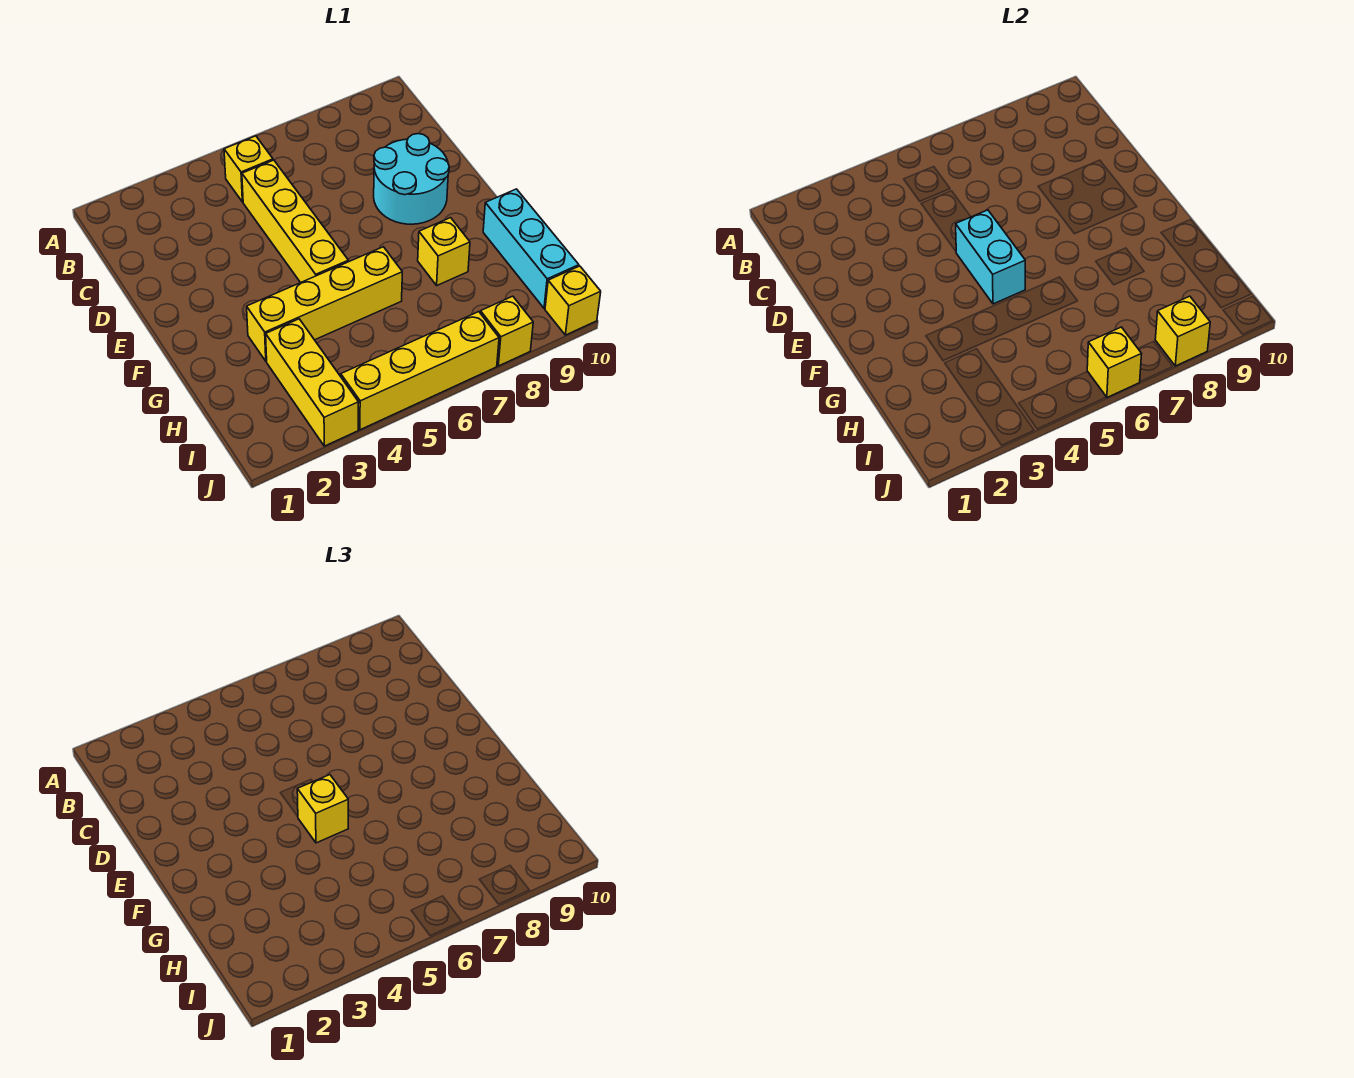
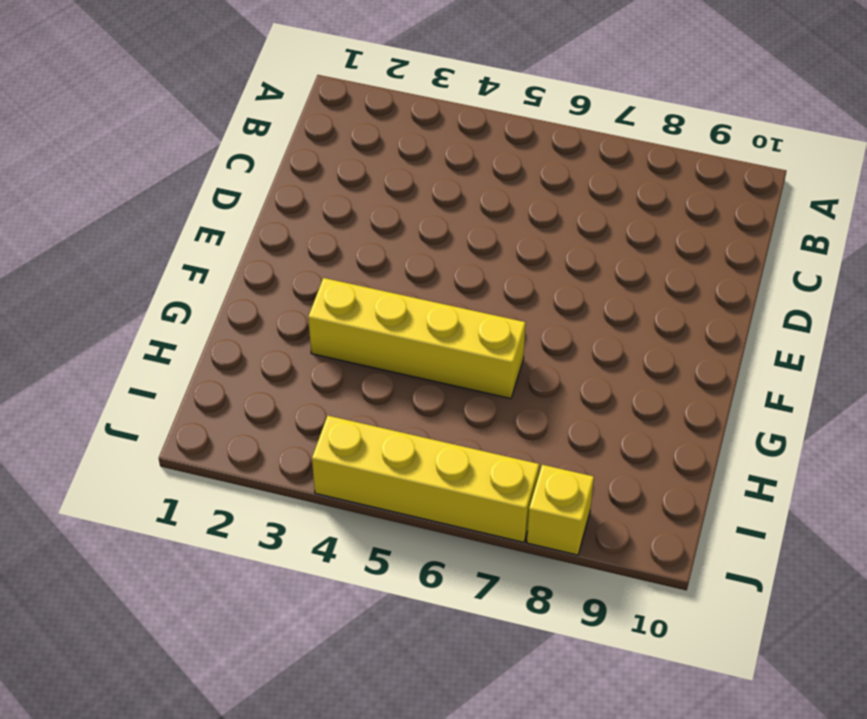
none -> yellow 1x1 brick [224,136,273,202]
none -> yellow 1x4 brick [242,160,348,283]
none -> cyan 2x2 round brick [374,134,449,224]

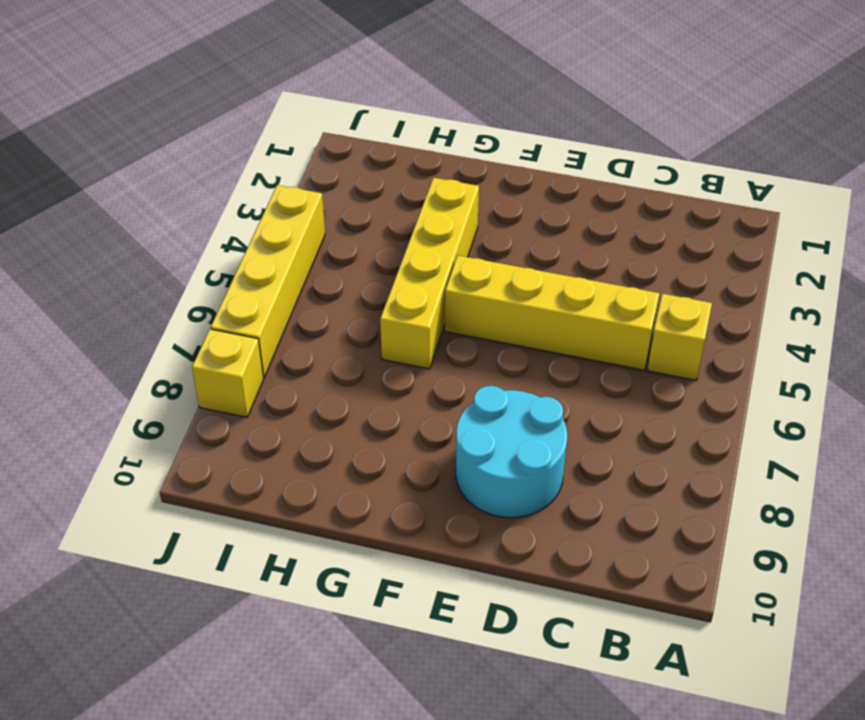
none -> yellow 1x1 brick [418,218,470,285]
none -> cyan 1x3 brick [483,189,579,308]
none -> yellow 1x3 brick [266,319,359,446]

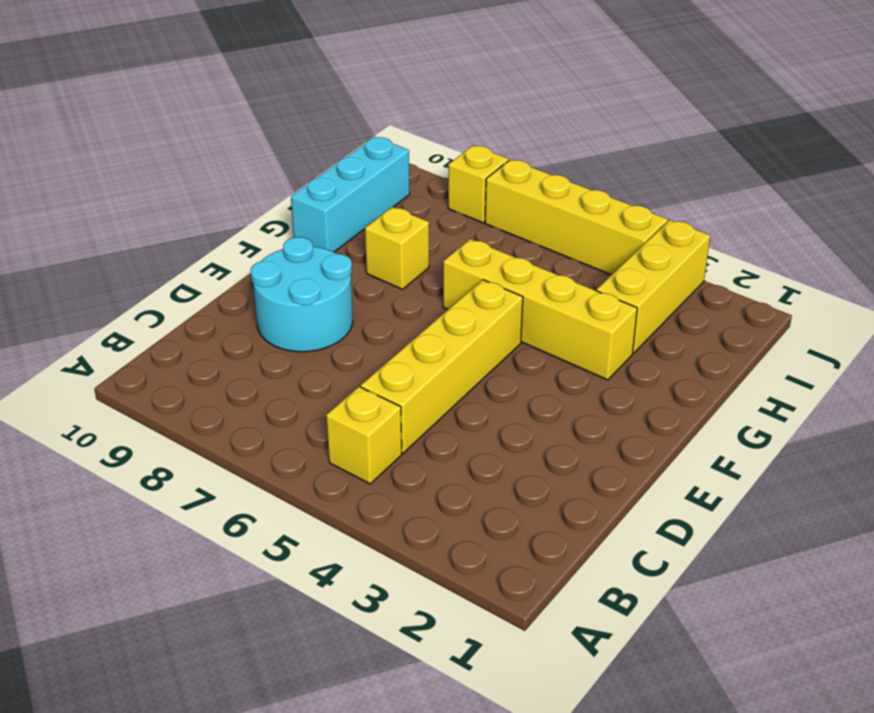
none -> yellow 1x1 brick [545,266,601,335]
none -> cyan 1x2 brick [956,210,1025,304]
none -> yellow 1x1 brick [1087,327,1142,397]

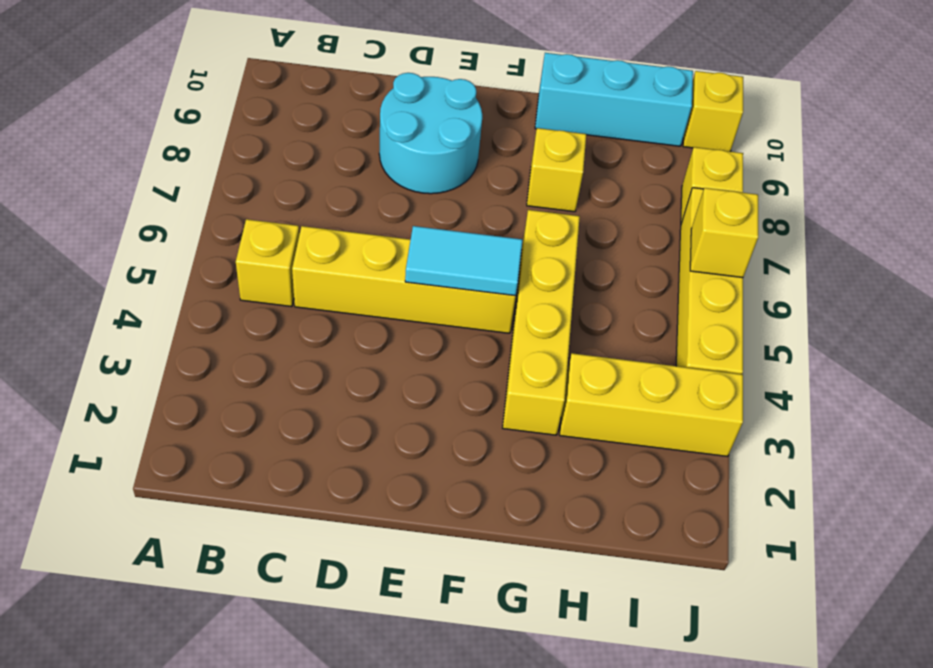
cyan 1x2 tile [405,226,522,296] -> cyan 1x2 brick [956,210,1025,304]
none -> yellow 1x1 brick [1155,296,1210,366]
none -> yellow 1x1 brick [297,775,348,843]

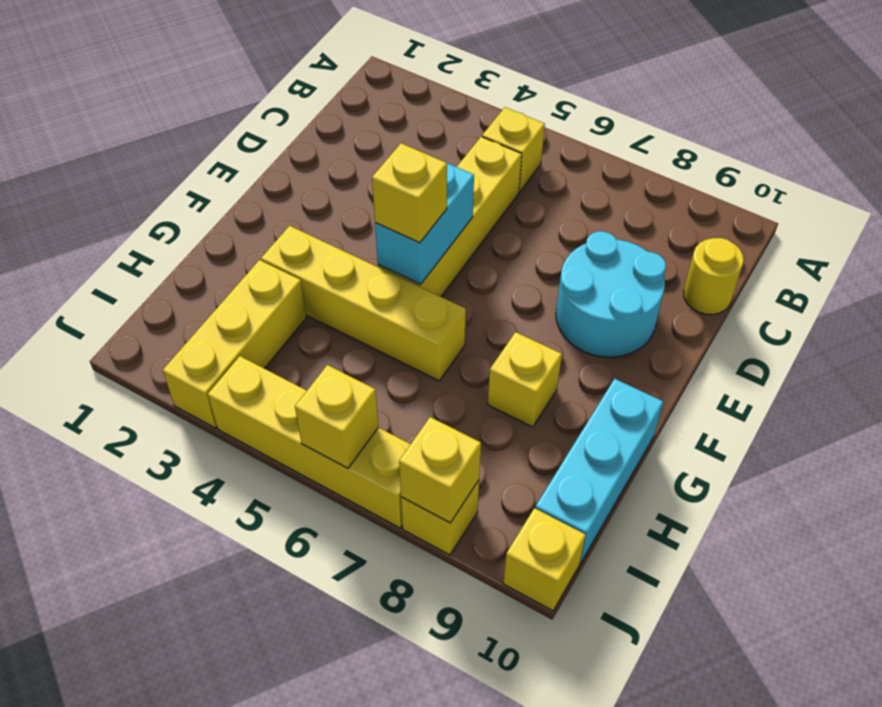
yellow 1x1 round brick [684,238,744,315] -> none

